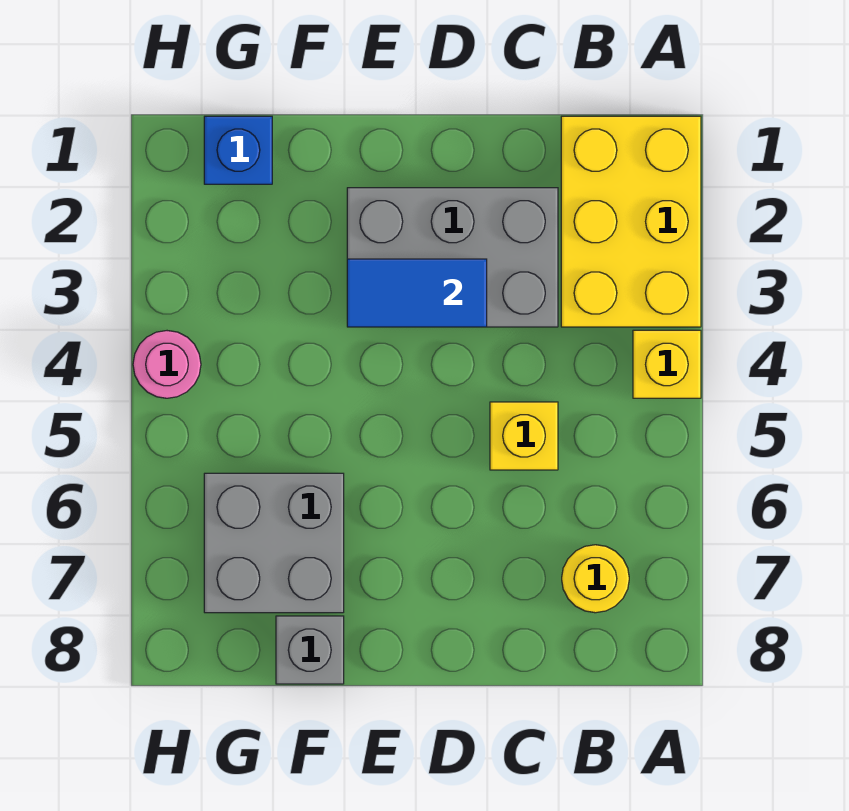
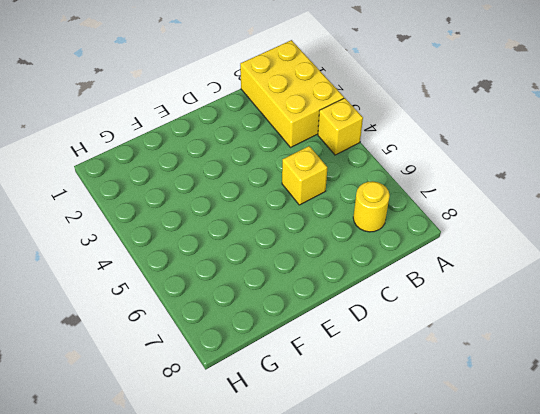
none -> grey 2x3 brick [347,188,558,327]
none -> grey 2x2 brick [204,473,344,613]

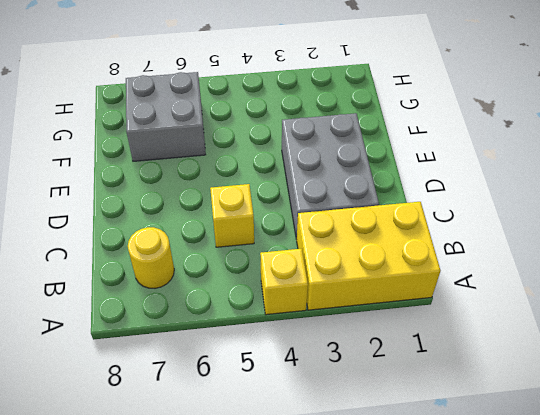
none -> grey 1x1 brick [276,616,344,684]
none -> blue 1x1 brick [204,116,272,184]

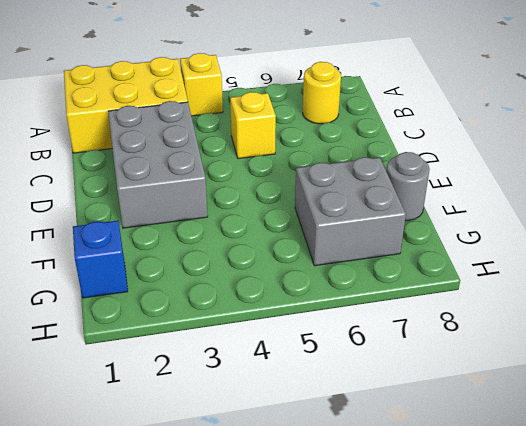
grey 1x1 round brick [386,152,430,221] -> grey 1x1 brick [276,616,344,684]
none -> pink 1x1 round brick [133,331,201,398]
none -> blue 1x2 tile [347,259,487,327]

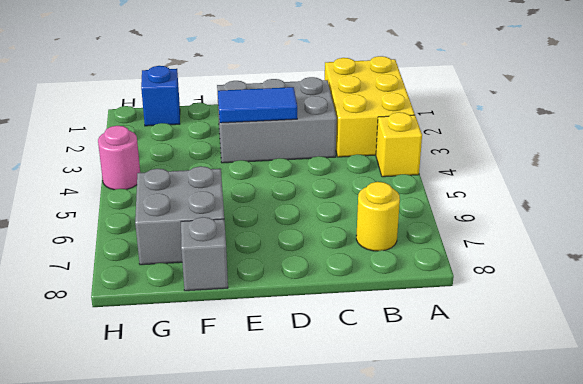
none -> yellow 1x1 brick [490,402,558,470]

